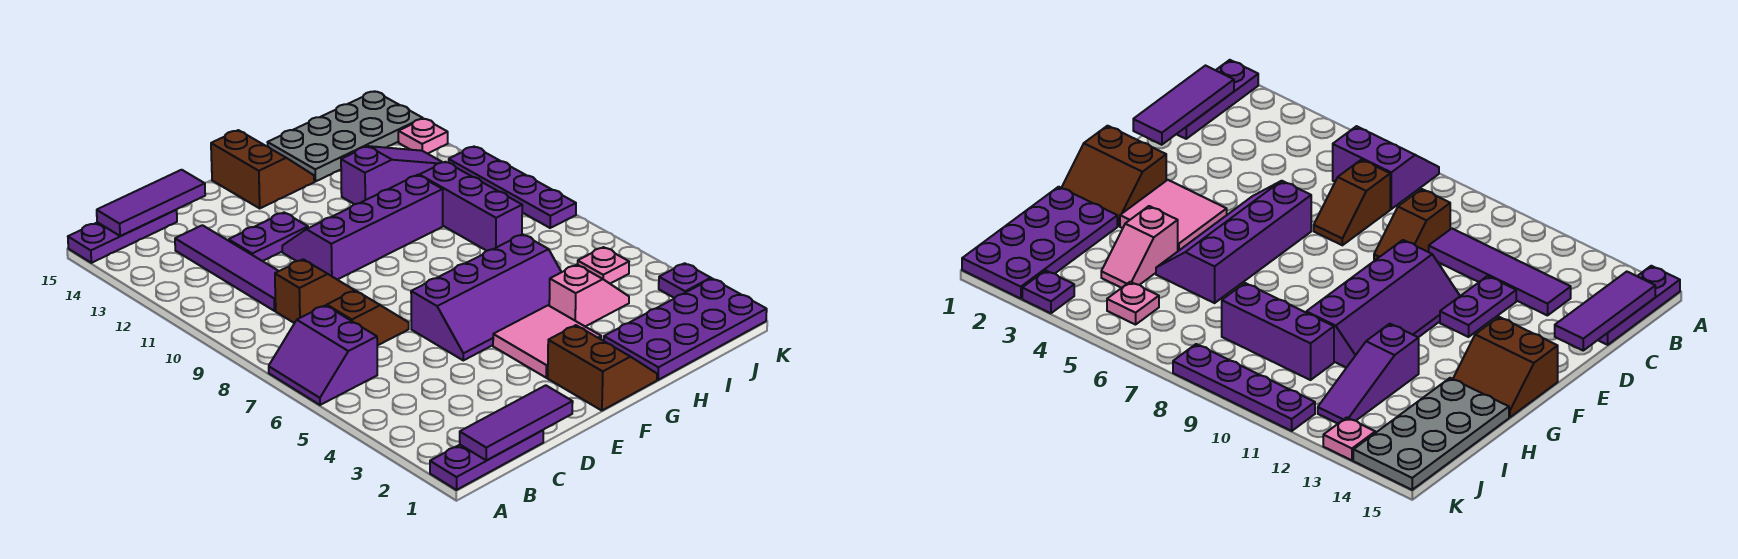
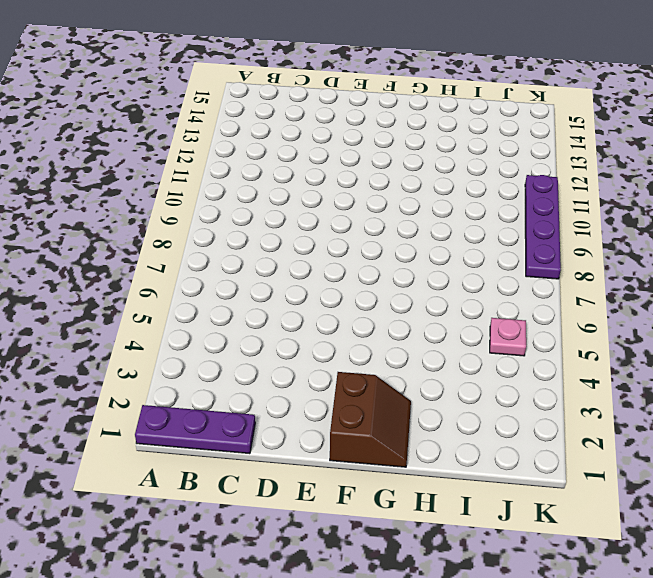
none -> purple 2x2 slope [269,305,377,405]
none -> purple 1x3 plate [68,210,177,263]
none -> brown 1x2 slope [327,290,409,346]

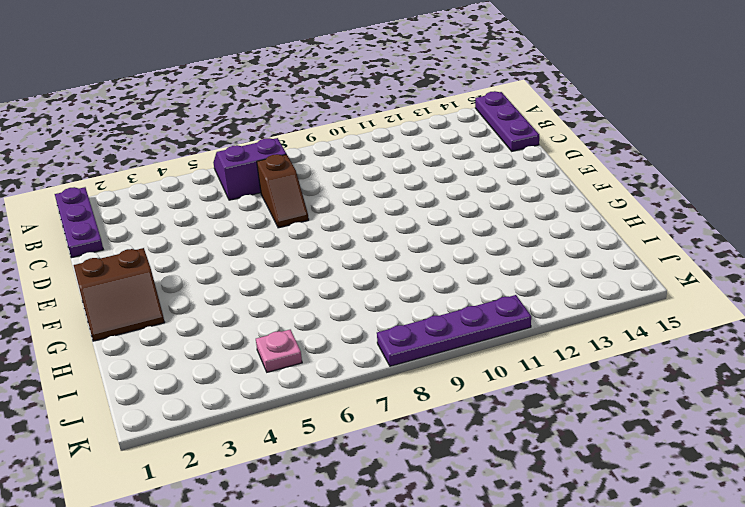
none -> brown 1x2 slope [275,259,355,323]
none -> purple 1x4 tile [175,225,278,311]
none -> purple 1x2 plate [229,213,308,261]

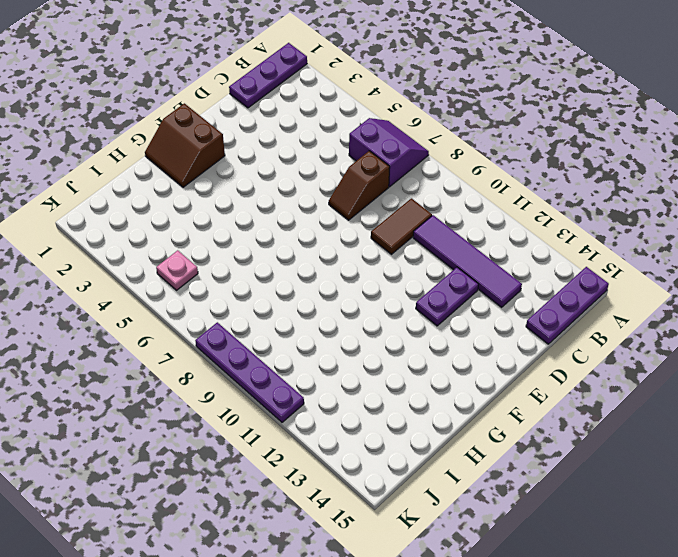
brown 1x2 tile [371,198,432,254] -> brown 1x2 slope [275,259,355,323]
none -> purple 2x4 slope [411,234,561,360]
none -> purple 2x4 slope [282,175,443,280]
none -> pink 2x2 tile [493,305,601,378]

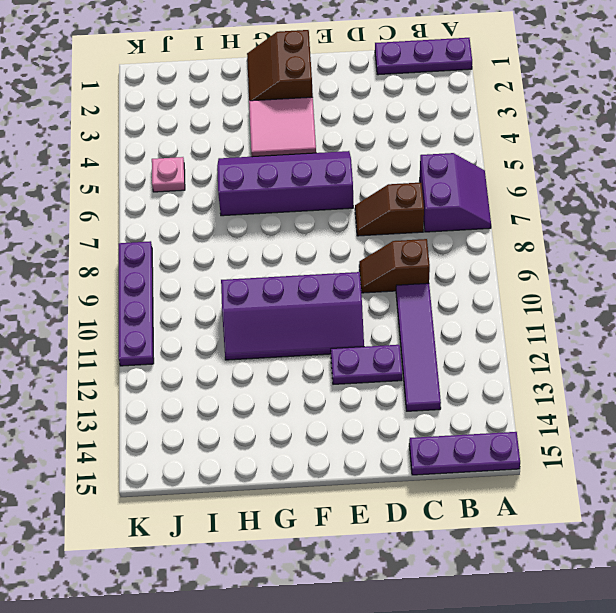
none -> brown 2x2 slope [211,130,314,208]
none -> purple 2x4 plate [604,279,767,380]
none -> pink 1x2 slope [549,265,629,327]

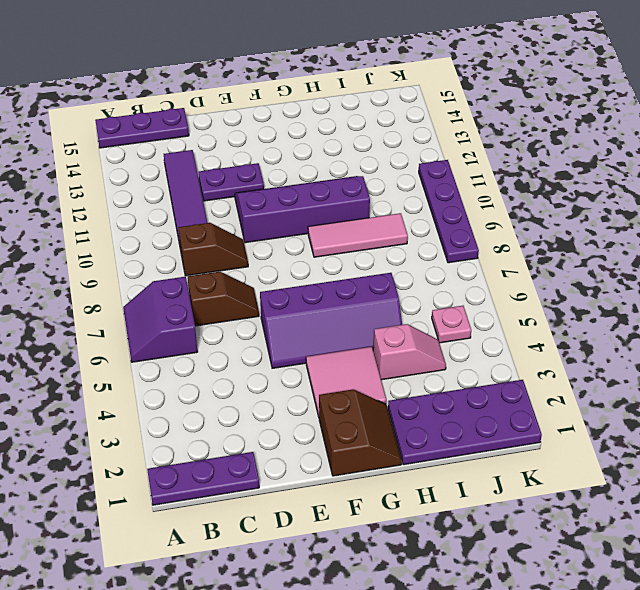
pink 1x3 tile [308,213,408,257] -> purple 1x3 brick [419,162,522,251]
none -> brown 2x2 slope [211,130,314,208]
none -> purple 1x3 slope [341,146,442,204]
none -> grey 2x4 plate [268,91,423,182]

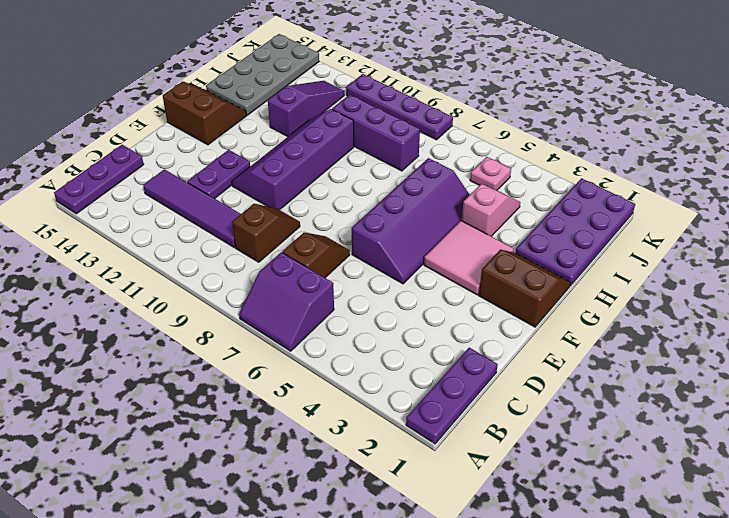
none -> purple 1x1 plate [659,263,711,298]
none -> pink 1x1 plate [398,119,448,154]
none -> purple 1x3 tile [460,385,573,461]

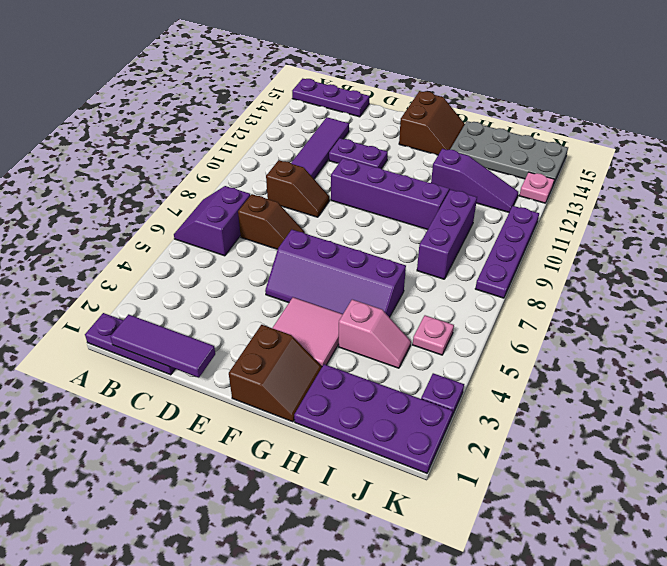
none -> purple 1x3 tile [97,170,205,236]

